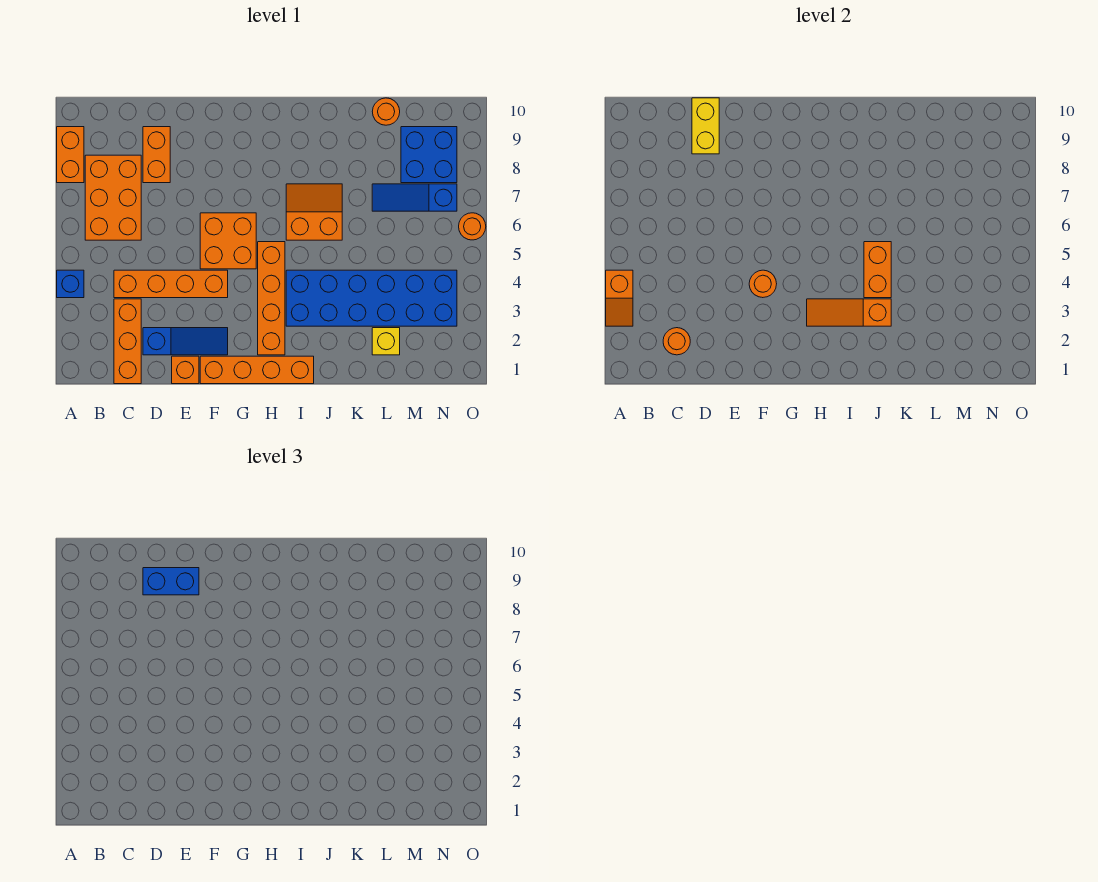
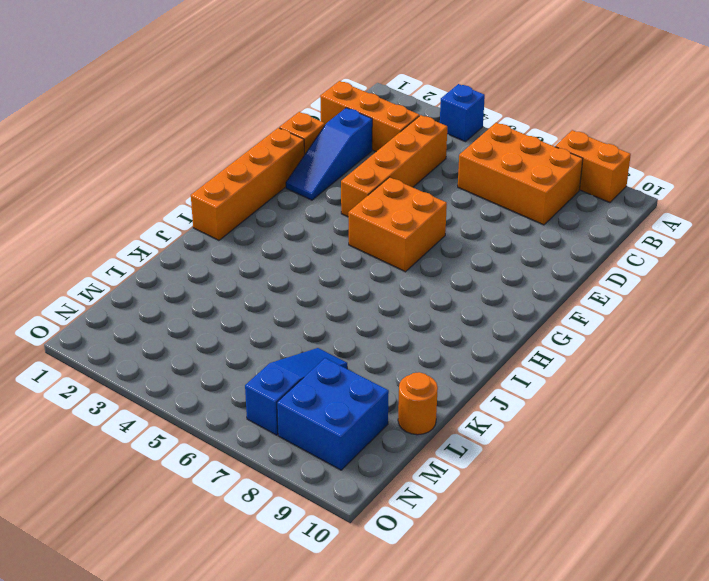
none -> orange 1x2 brick [143,127,170,183]
none -> orange 1x4 brick [258,242,285,355]
none -> blue 2x6 brick [286,270,457,326]

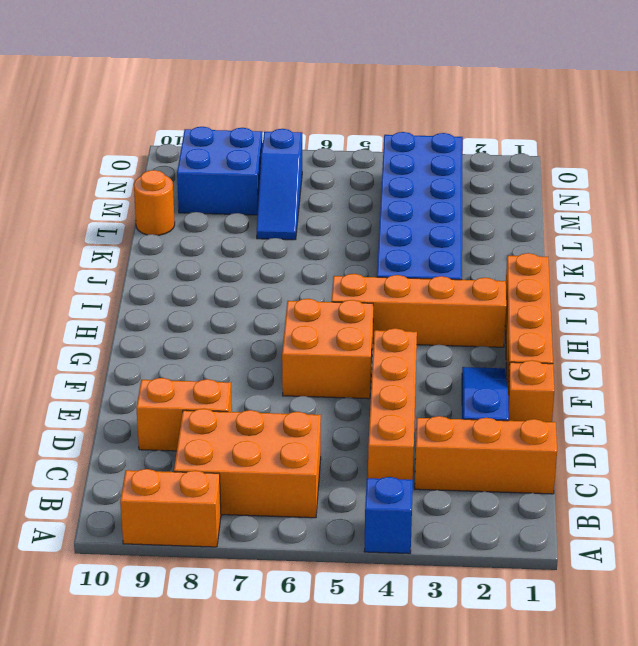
none -> orange 2x2 slope [286,184,342,240]
none -> yellow 1x1 brick [372,328,400,355]
none -> orange 1x1 round brick [459,213,486,240]

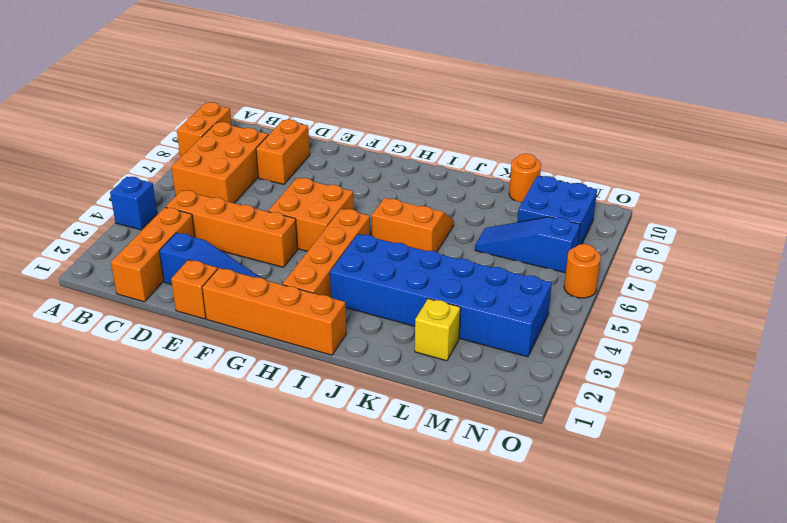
none -> orange 1x2 slope [606,270,633,326]
none -> orange 1x1 round brick [663,328,690,355]
none -> yellow 1x2 brick [692,98,719,154]

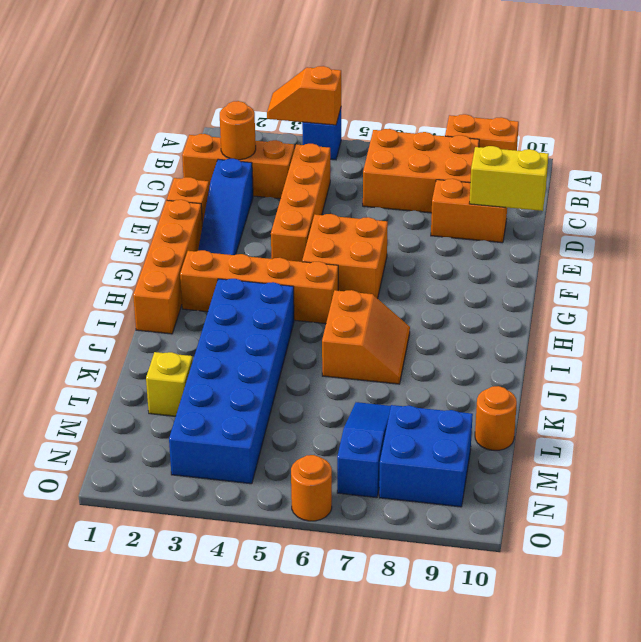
none -> orange 1x1 round brick [749,270,777,298]
none -> orange 1x3 slope [807,299,891,326]
none -> orange 1x2 brick [864,242,891,298]

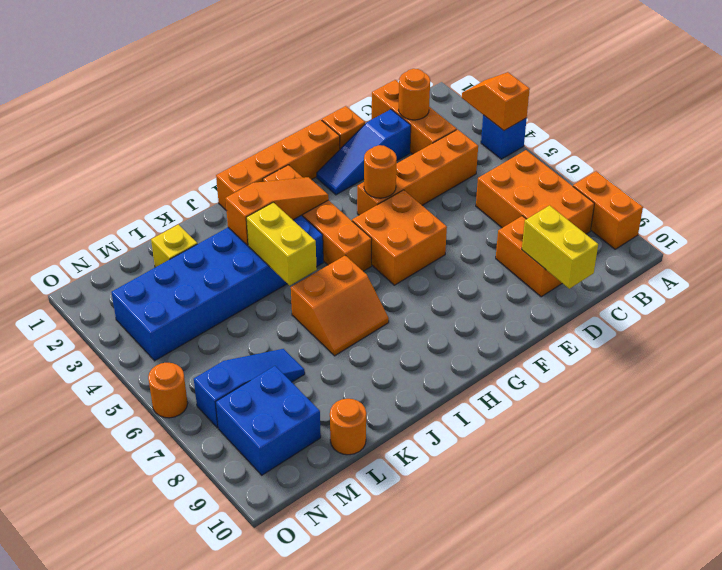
yellow 1x2 brick [246,202,317,286] -> orange 1x2 brick [864,242,891,298]
none -> blue 1x2 brick [143,568,199,595]

